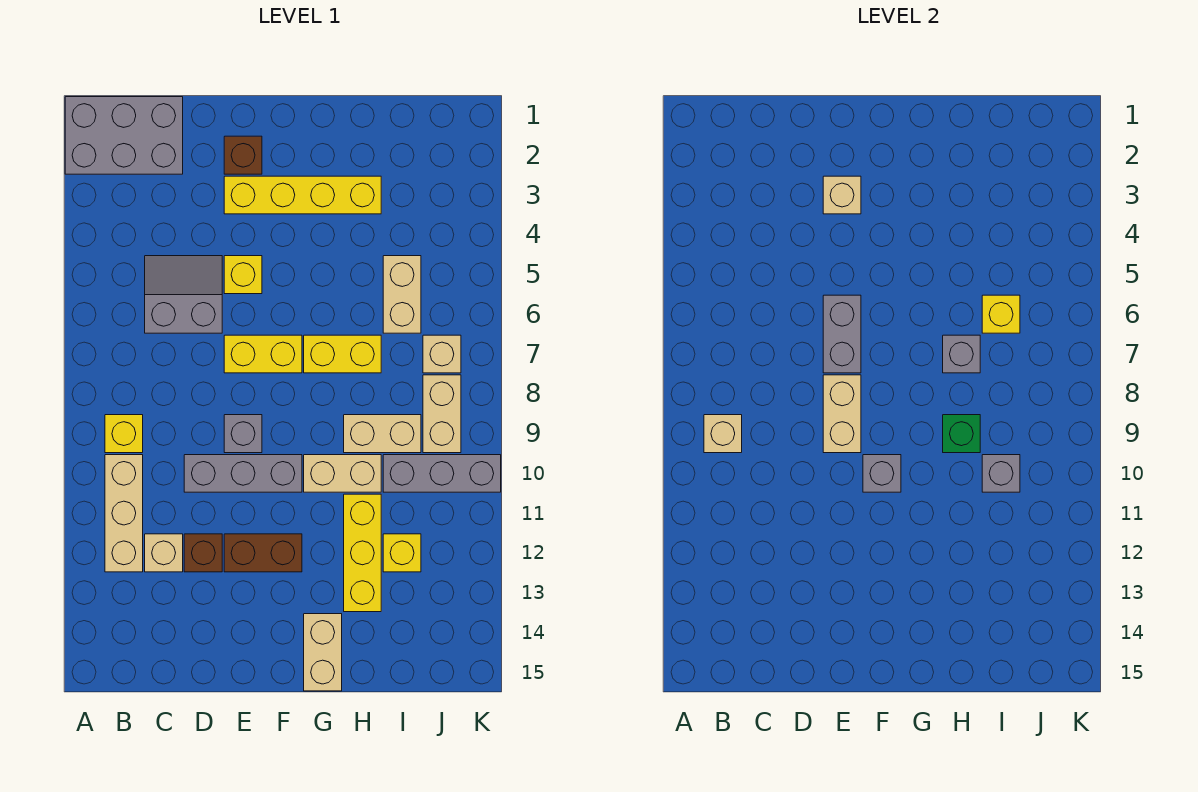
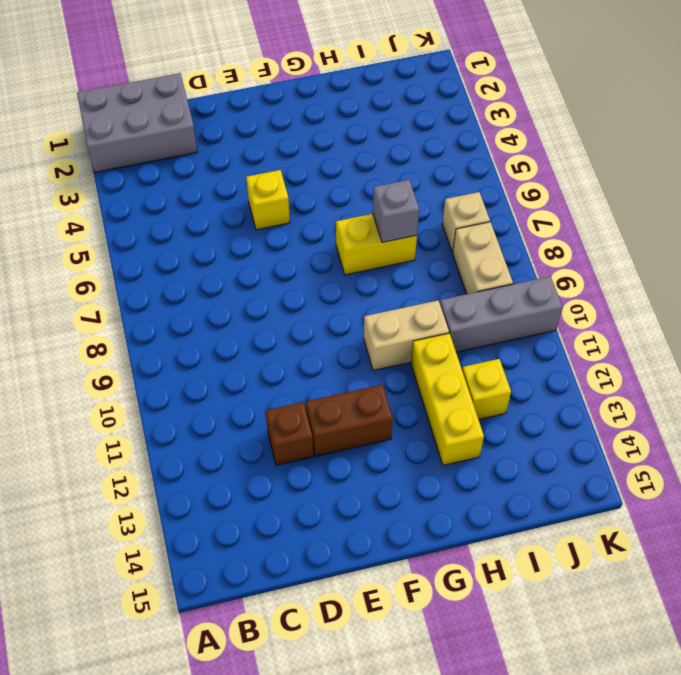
none -> yellow 1x1 brick [105,415,143,453]
none -> tan 1x3 brick [105,455,143,572]
none -> grey 2x2 slope [145,256,222,333]
none -> tan 1x1 brick [145,534,183,572]

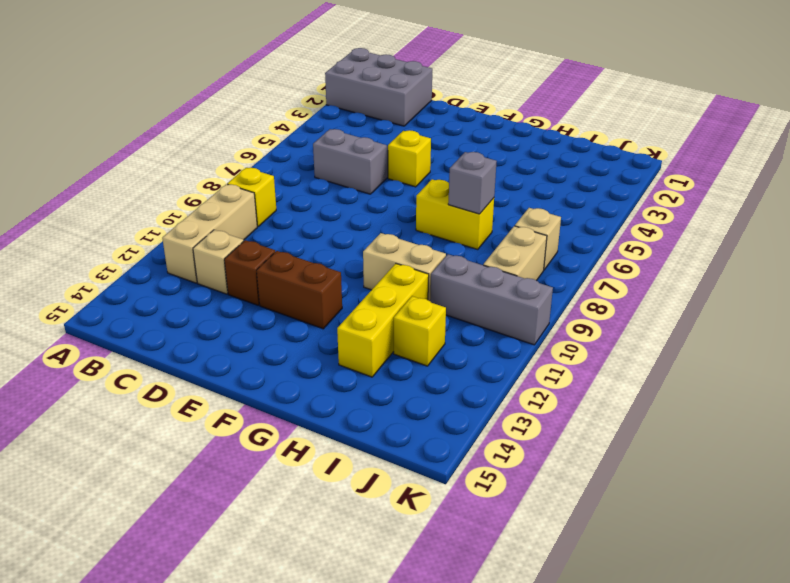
none -> grey 1x3 brick [184,455,302,492]
none -> brown 1x1 brick [224,136,262,174]
none -> yellow 1x4 brick [224,176,381,214]
none -> yellow 1x2 brick [224,335,302,373]

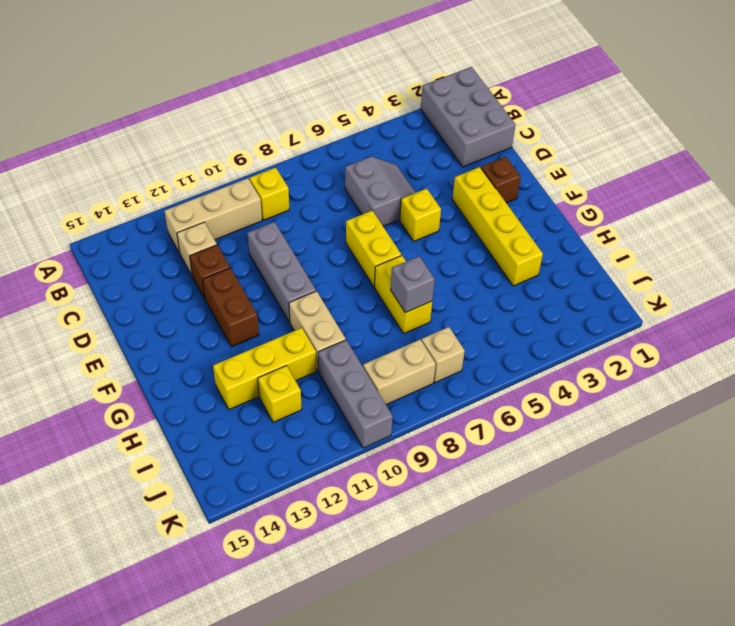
none -> grey 1x1 brick [224,415,262,453]
none -> tan 1x2 brick [304,614,342,691]
none -> tan 1x2 brick [344,415,421,453]
none -> tan 1x2 brick [383,256,421,333]

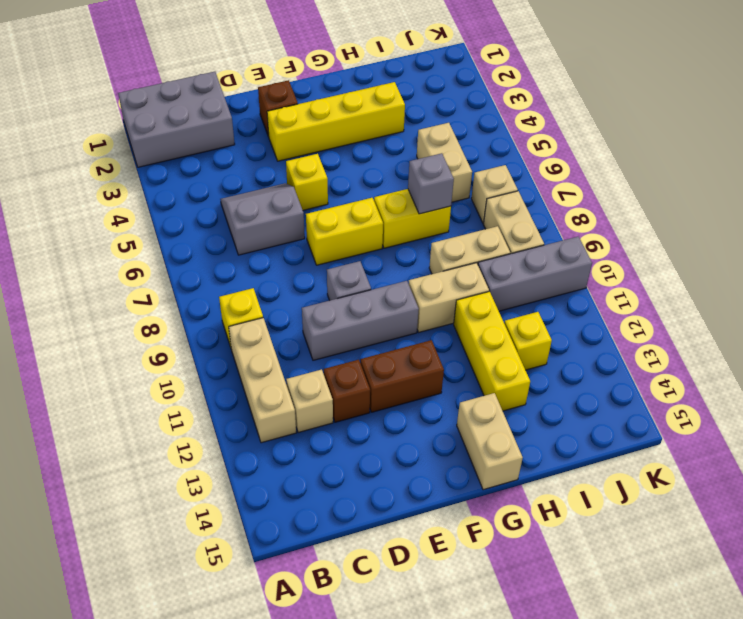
none -> tan 1x1 brick [704,415,742,453]
none -> tan 1x1 brick [823,176,861,214]
none -> grey 1x2 brick [823,295,861,373]
none -> tan 1x2 brick [823,375,861,453]

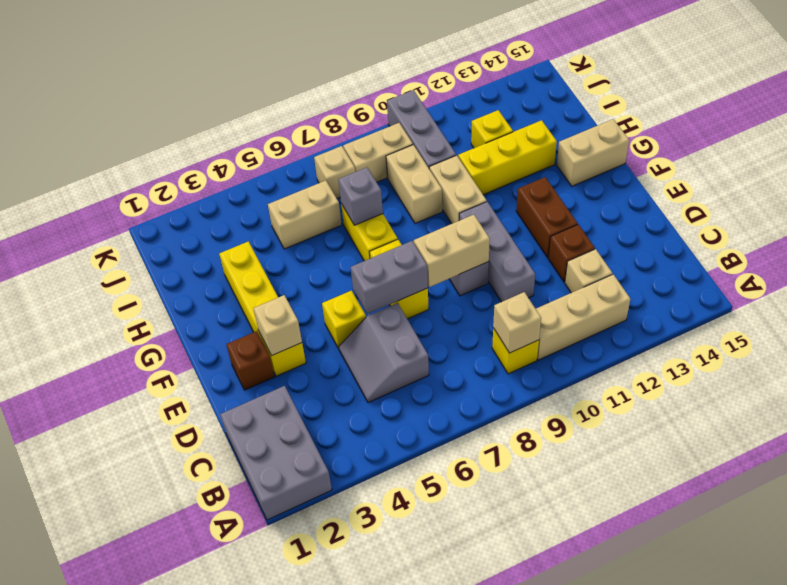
none -> grey 1x1 brick [863,455,901,492]
none -> green 1x1 brick [943,415,980,453]
none -> yellow 1x1 brick [982,295,1020,333]
none -> grey 1x1 brick [982,455,1020,492]

